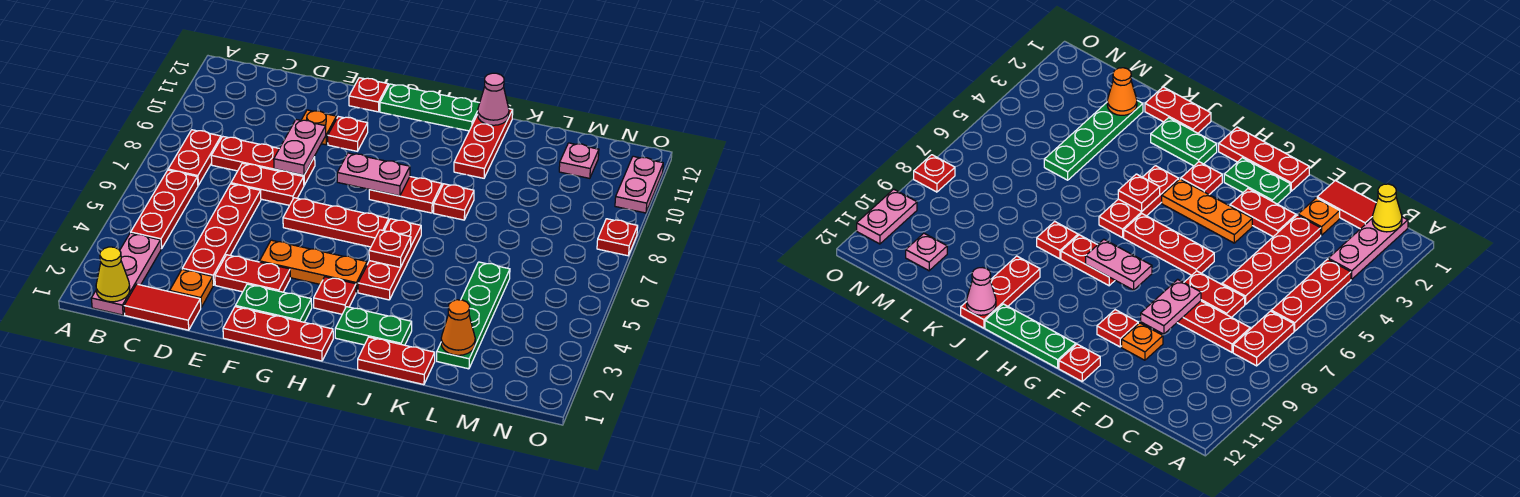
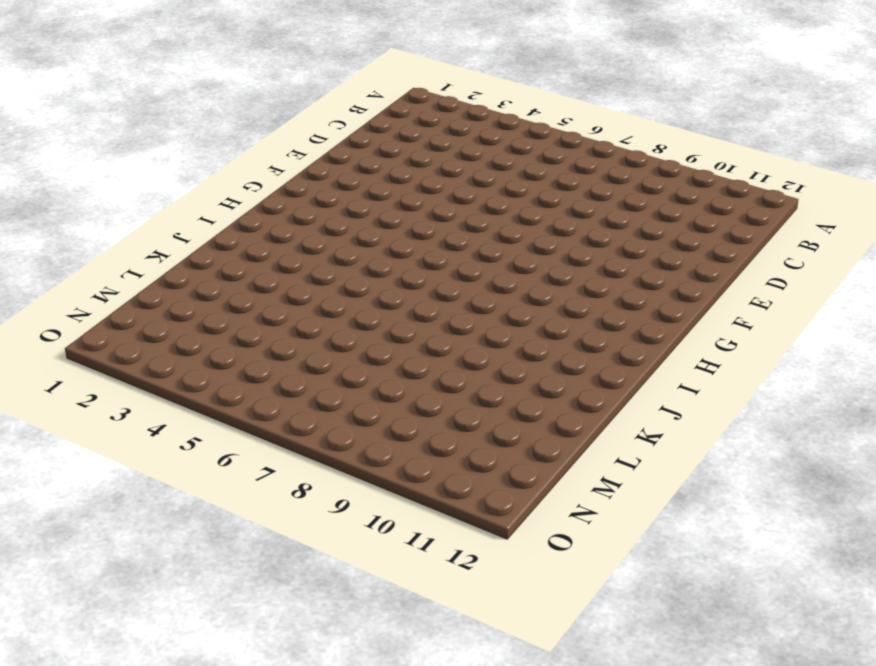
none -> pink 1x3 plate [91,233,161,315]
none -> red 1x3 plate [131,170,198,249]
none -> red 1x2 plate [168,130,221,185]
none -> red 1x2 tile [124,284,201,330]

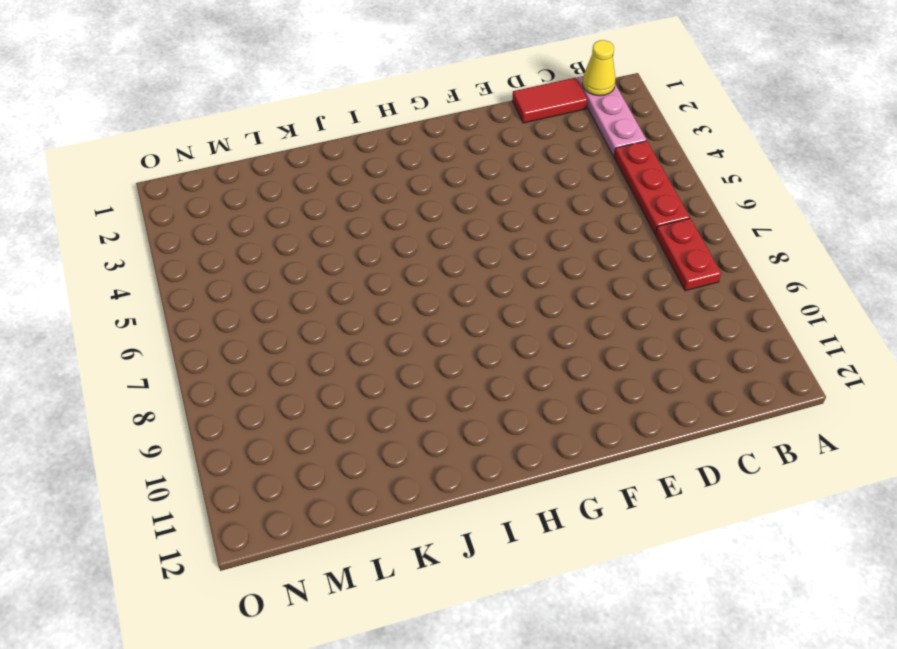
none -> red 1x3 plate [211,137,315,185]
none -> orange 1x1 plate [170,270,213,307]
none -> red 1x4 plate [182,184,261,285]
none -> red 1x2 plate [231,163,304,205]

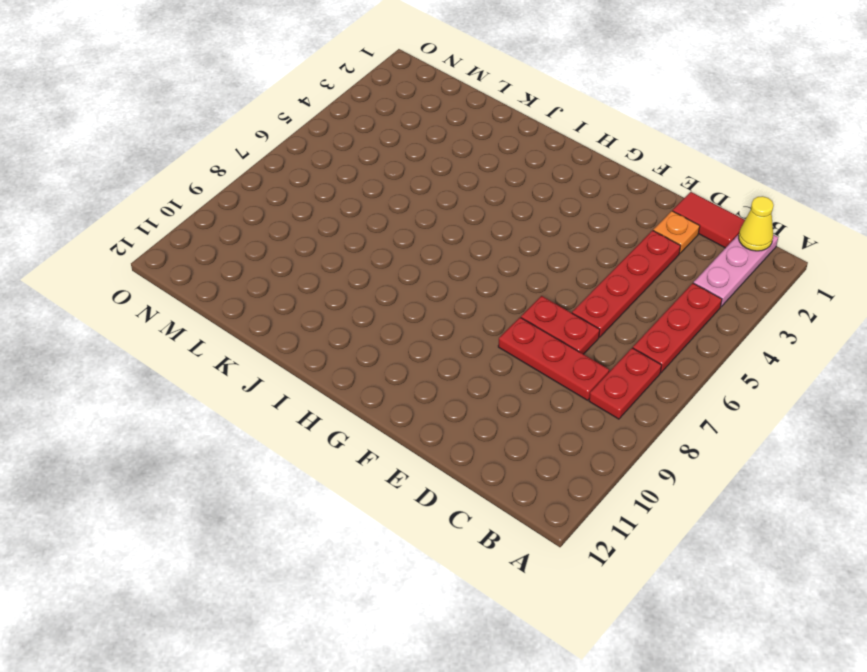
none -> red 1x2 plate [215,255,290,292]
none -> orange 1x1 plate [301,110,337,145]
none -> red 1x3 plate [223,307,333,361]
none -> green 1x2 plate [235,284,312,322]

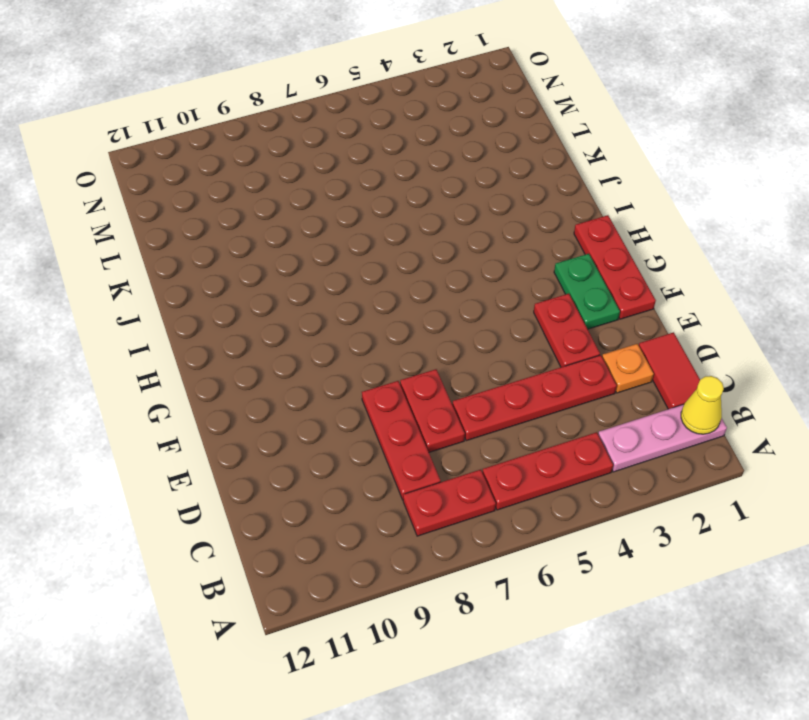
none -> orange 1x1 plate [301,110,337,145]
none -> orange 1x3 plate [260,240,367,292]
none -> red 1x3 plate [283,198,389,247]
none -> red 1x1 plate [328,117,368,151]

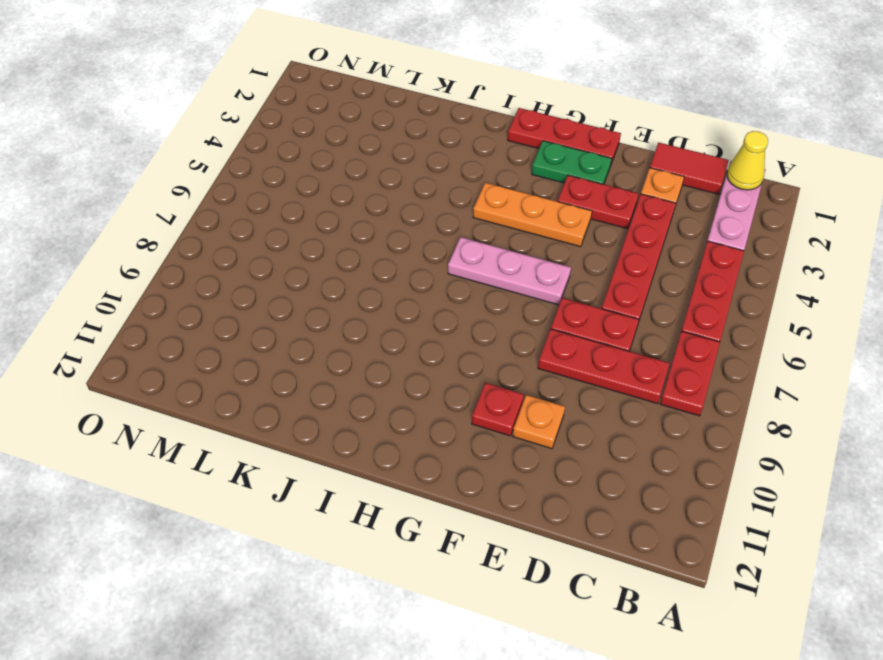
pink 1x3 plate [448,237,571,305] -> red 1x3 plate [283,198,389,247]
none -> red 1x1 plate [349,78,388,112]
none -> green 1x3 plate [380,84,480,131]
none -> red 1x1 plate [314,277,356,314]
none -> red 1x2 plate [369,177,442,213]

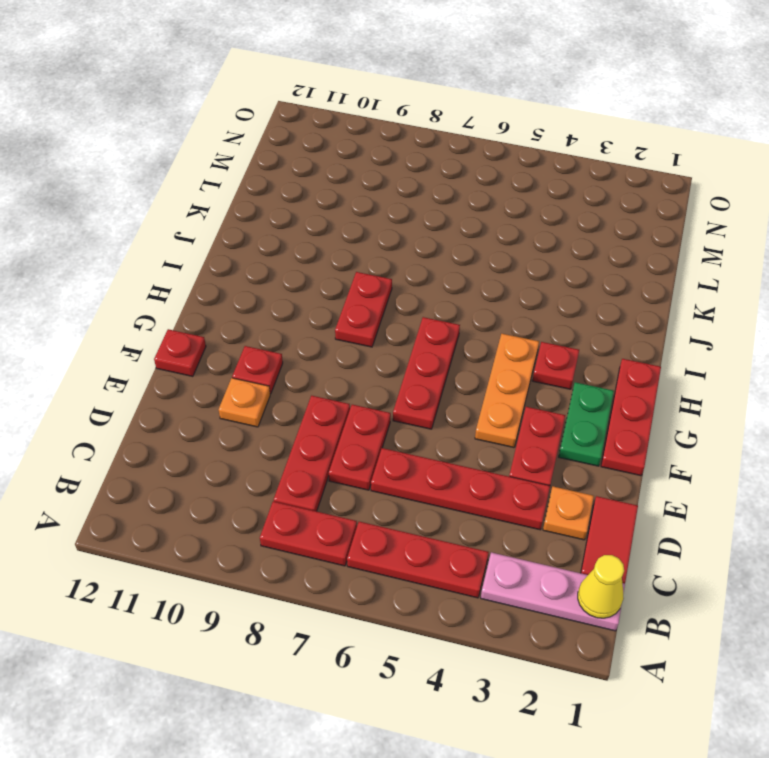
none -> green 1x3 plate [380,84,480,131]
none -> green 1x2 plate [335,307,412,345]
none -> red 1x3 plate [358,219,421,300]
none -> red 1x2 plate [358,337,435,385]

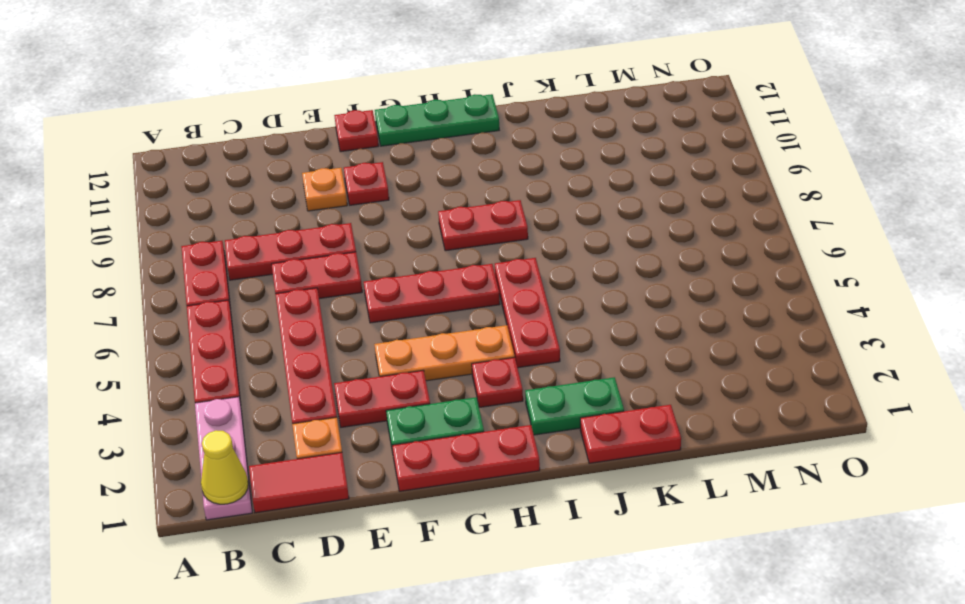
none -> red 1x1 plate [434,184,474,220]
none -> red 1x3 plate [454,109,513,178]
none -> green 1x4 plate [437,262,510,369]
none -> pink 1x1 plate [559,143,599,178]

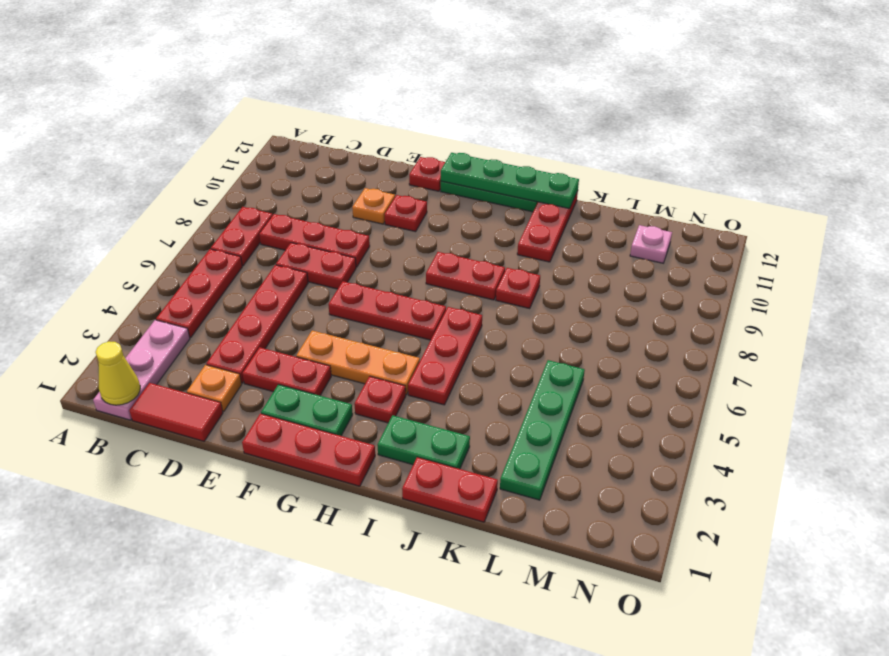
green 1x4 plate [441,153,579,209] -> pink 1x1 cone [478,73,509,125]
none -> red 1x1 plate [597,219,638,256]
none -> pink 1x2 plate [615,156,663,213]
none -> pink 1x2 plate [274,120,326,175]
none -> pink 1x2 plate [337,153,410,196]

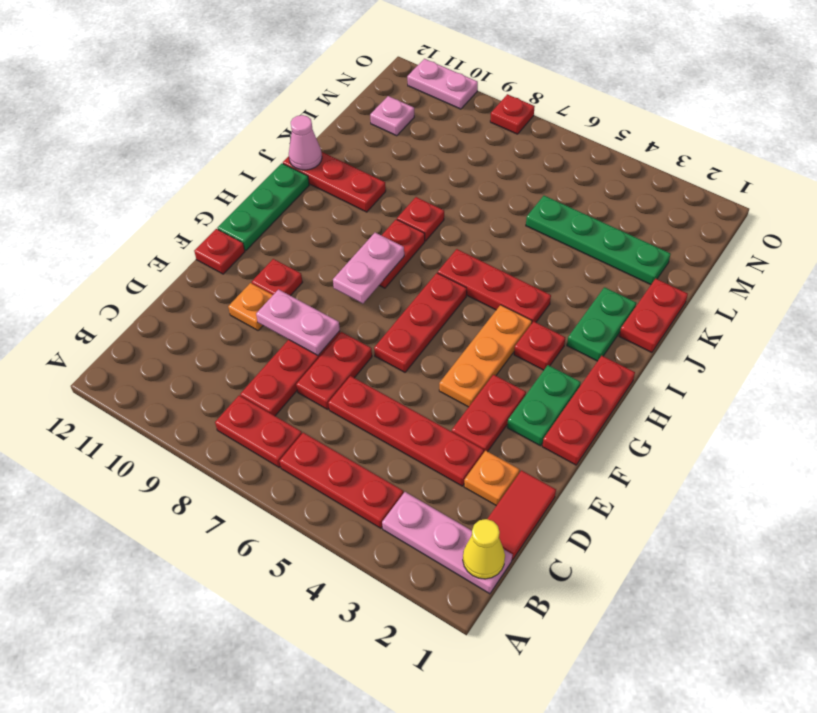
none -> red 1x1 plate [369,230,411,267]
none -> orange 1x1 cone [441,300,475,355]

